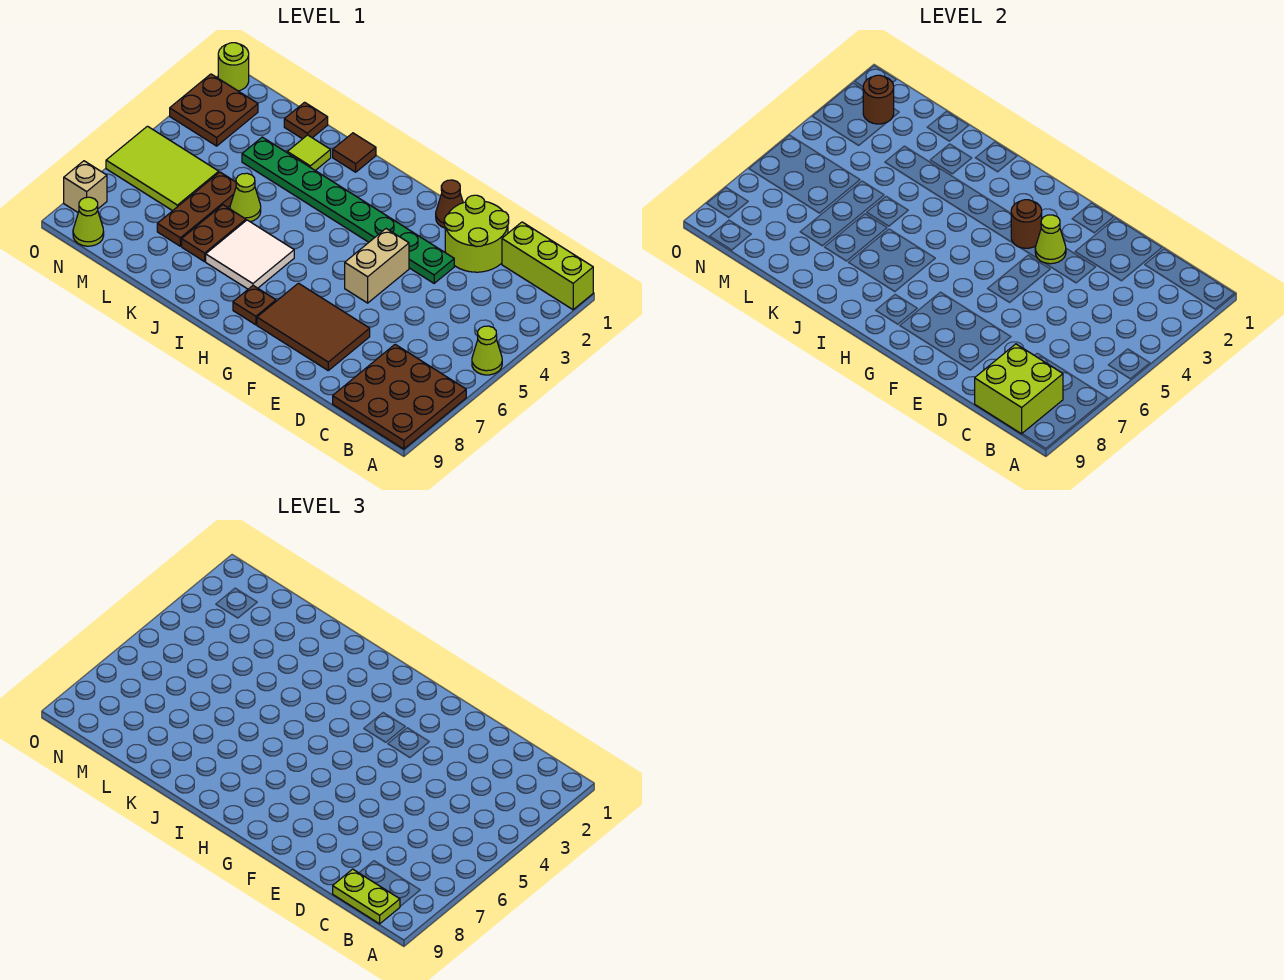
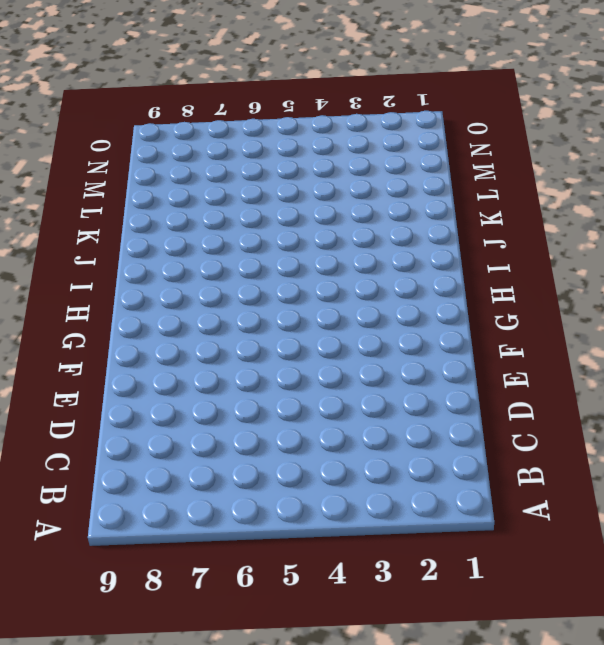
none -> lime 1x3 brick [502,222,593,310]
none -> lime 1x1 cone [472,326,502,375]
none -> brown 3x3 plate [333,345,466,449]

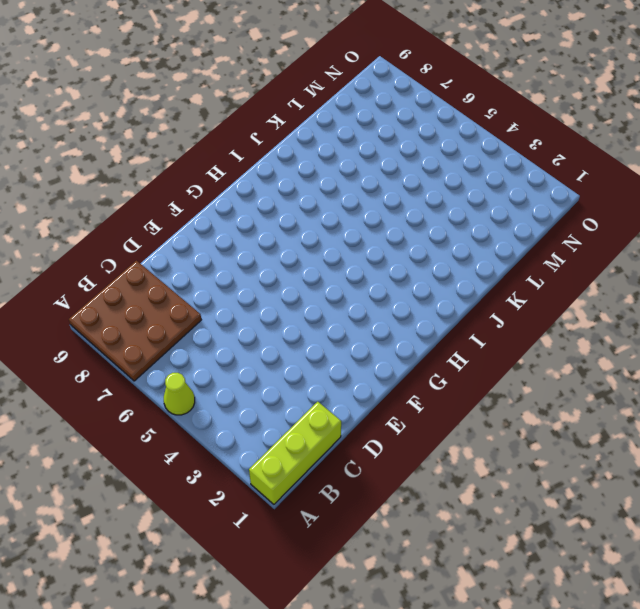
none -> lime 2x2 round brick [444,195,509,272]
none -> green 1x8 plate [242,137,454,283]
none -> brown 2x3 tile [257,283,370,370]

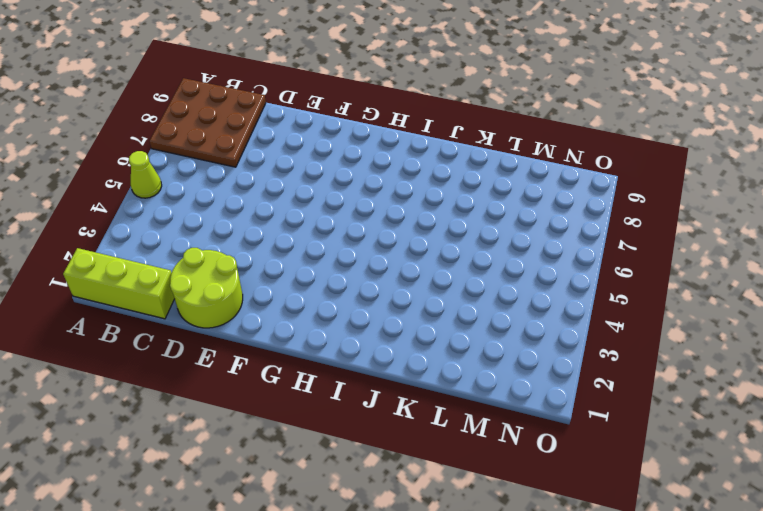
none -> green 1x8 plate [242,137,454,283]
none -> brown 2x3 tile [257,283,370,370]
none -> brown 1x1 cone [436,180,463,228]

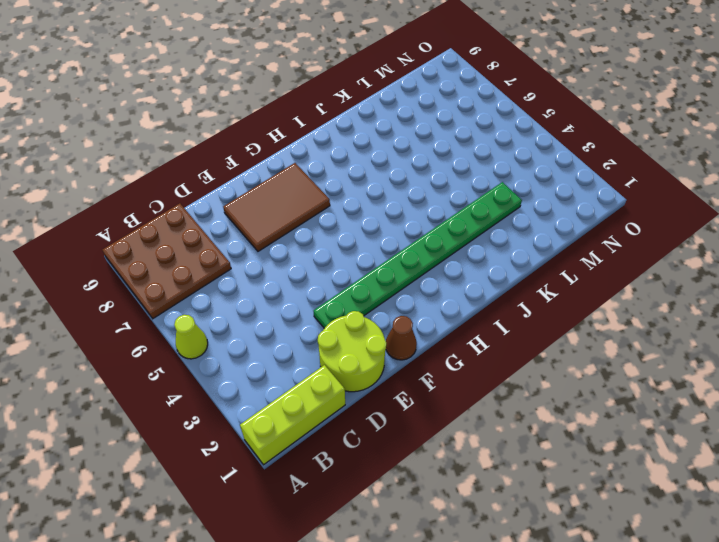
none -> tan 1x2 brick [345,229,409,303]
none -> brown 1x1 plate [233,286,276,325]
none -> white 2x2 tile [206,220,294,289]

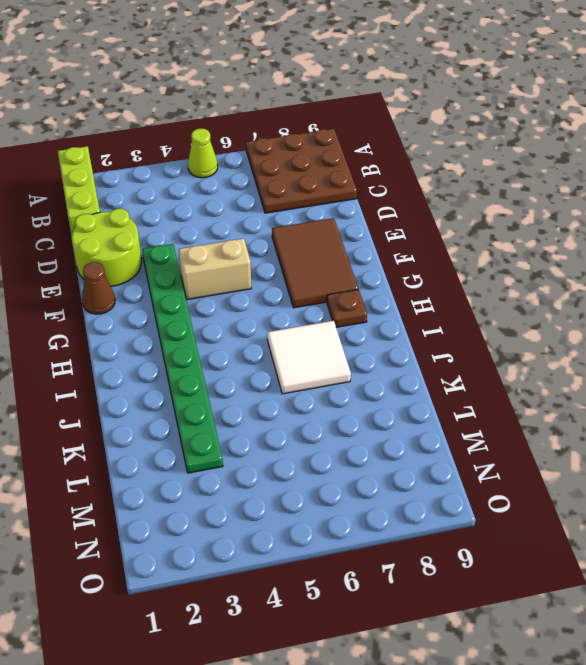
none -> brown 1x1 tile [333,133,376,172]
none -> lime 1x1 tile [287,135,331,171]
none -> lime 1x1 cone [230,173,261,222]

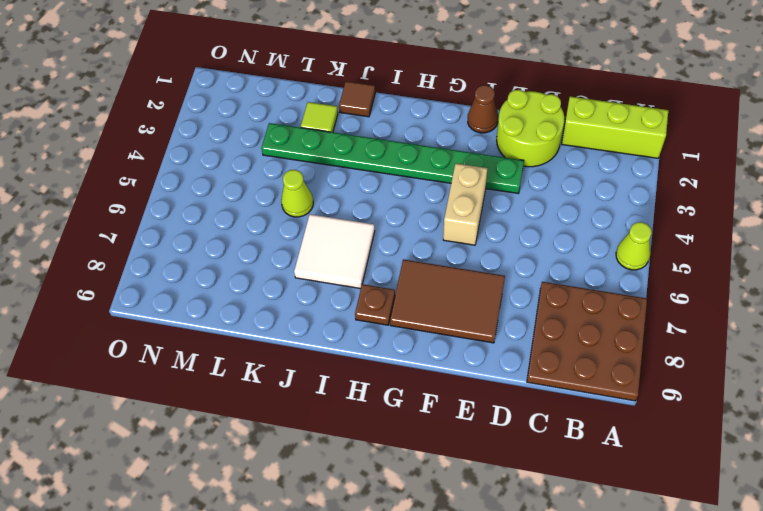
none -> brown 1x2 plate [182,205,246,262]
none -> brown 1x1 plate [284,102,328,139]
none -> brown 1x3 plate [157,172,236,246]

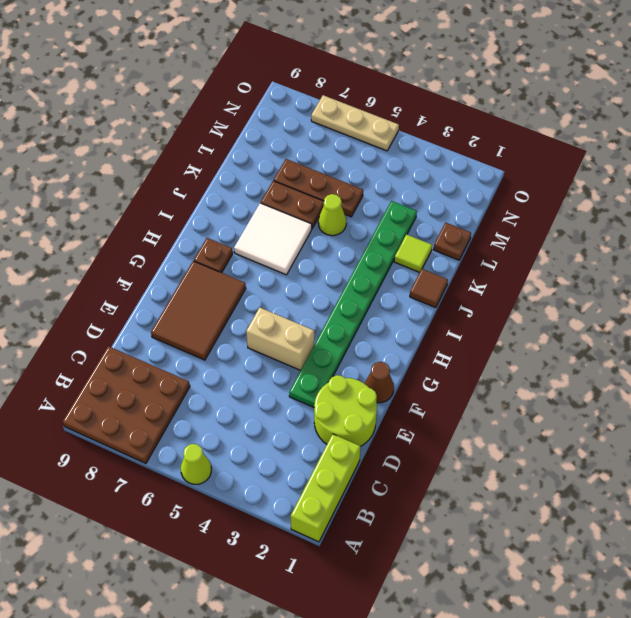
tan 1x3 plate [311,95,399,151] -> lime 2x3 tile [106,126,219,211]
none -> brown 2x2 plate [170,74,258,146]
none -> lime 1x1 cone [73,197,104,246]
none -> lime 1x1 round brick [218,43,249,91]

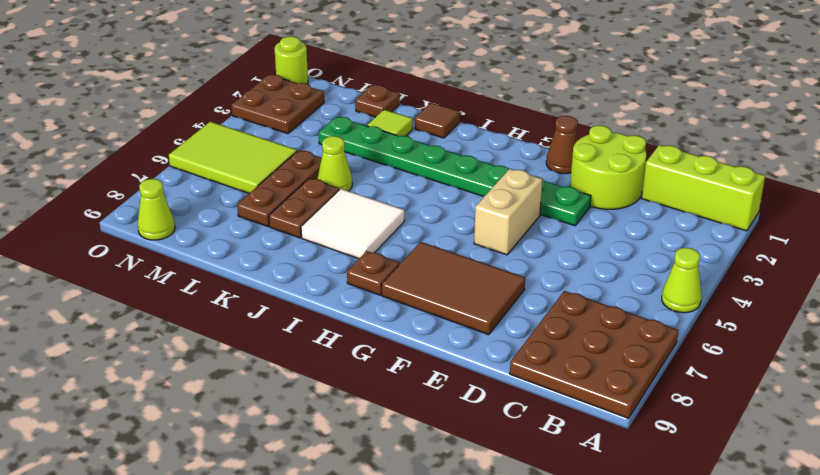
none -> tan 1x1 brick [64,161,107,212]
none -> lime 2x2 brick [975,344,1063,434]
none -> lime 1x1 cone [1035,215,1066,264]

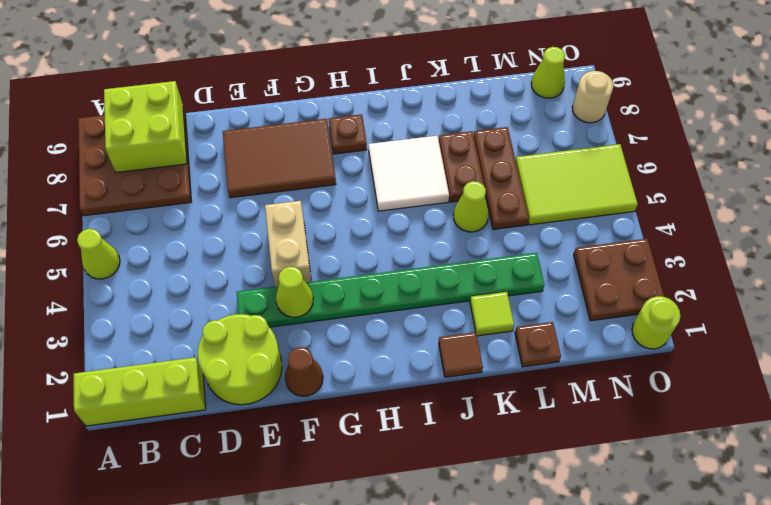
tan 1x1 round brick [572,71,613,123] -> tan 1x1 brick [64,161,107,212]
none -> brown 1x1 round brick [1011,200,1042,248]
none -> brown 1x1 round brick [863,75,894,124]
none -> lime 1x2 plate [333,869,400,924]

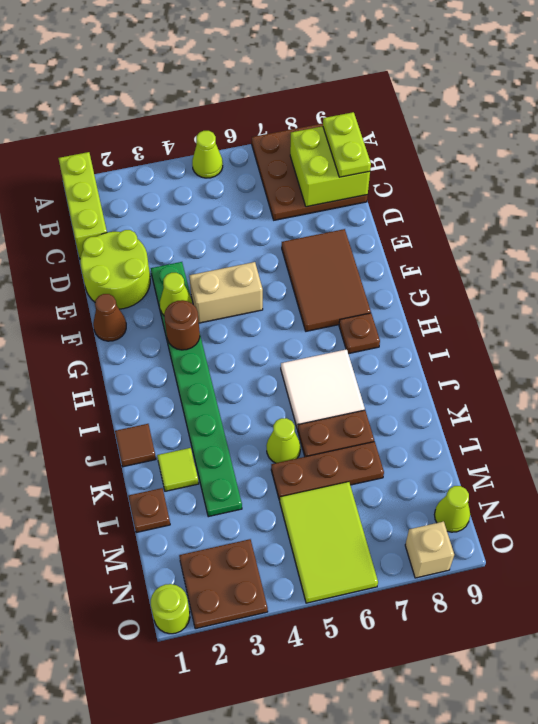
none -> brown 1x1 round brick [863,75,894,124]

